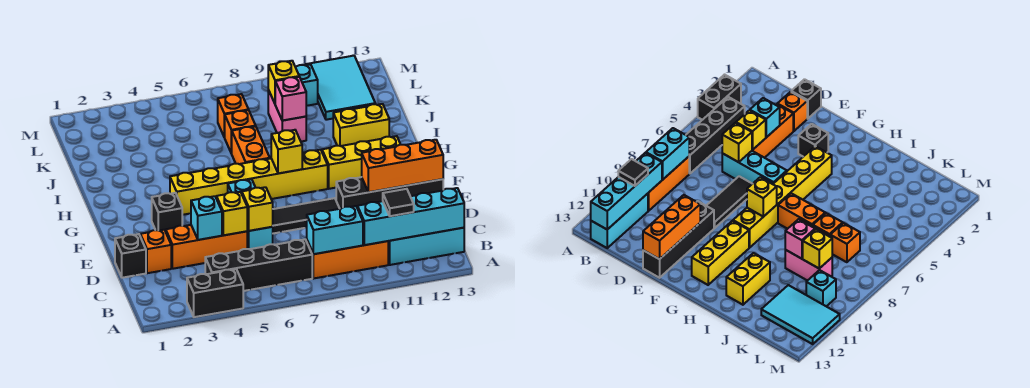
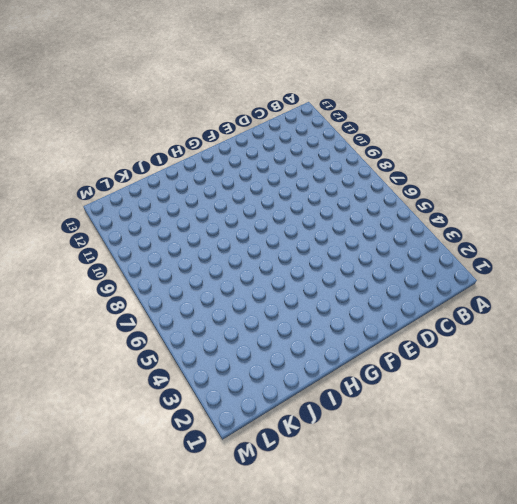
none -> black 1x2 brick [187,269,243,317]
none -> black 1x4 brick [205,239,312,291]
none -> orange 1x3 brick [307,241,388,278]
none -> cyan 1x3 brick [388,228,464,265]

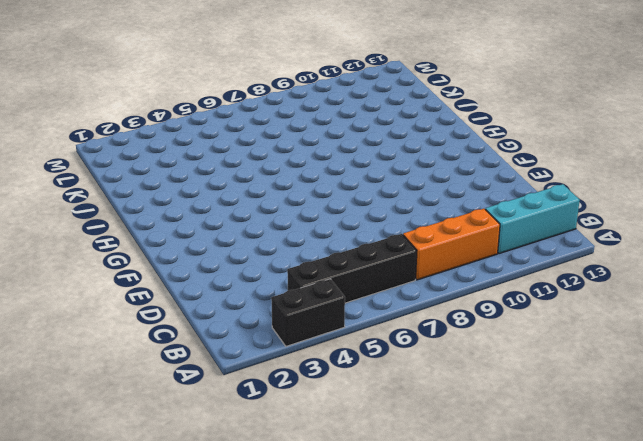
none -> black 1x1 brick [115,234,146,278]
none -> orange 1x1 brick [140,230,171,273]
none -> orange 1x3 brick [166,225,247,269]
none -> cyan 1x3 brick [228,179,273,249]

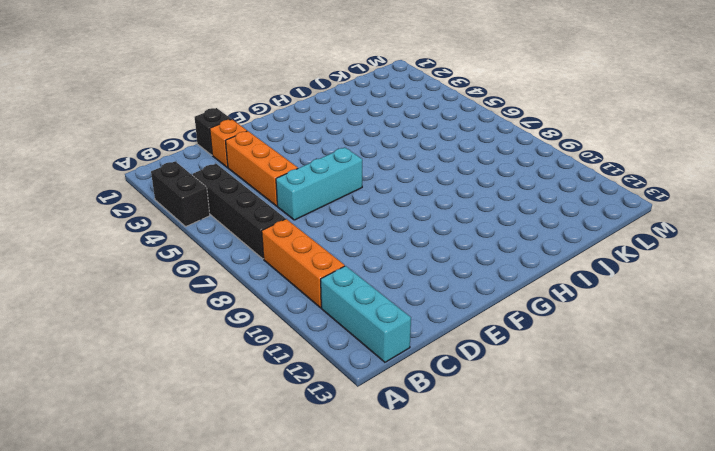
none -> black 1x3 tile [273,198,340,233]
none -> black 1x4 brick [336,177,443,209]
none -> black 1x1 brick [152,193,182,231]
none -> yellow 1x6 brick [170,150,328,215]

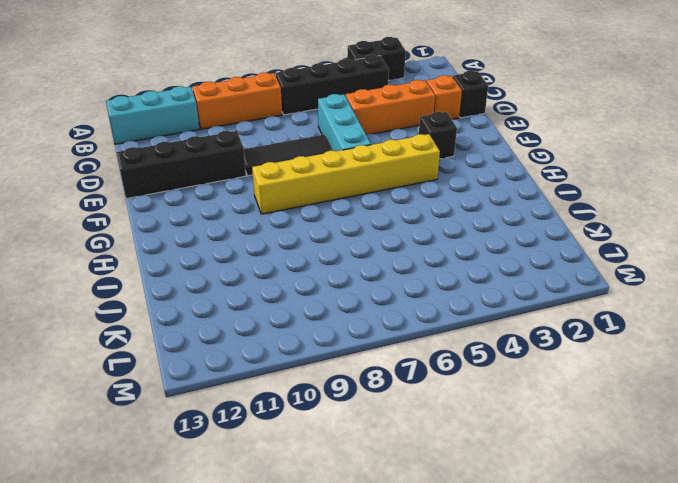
none -> yellow 1x3 brick [322,136,401,189]
none -> orange 1x2 brick [232,126,270,164]
none -> yellow 1x2 brick [333,104,389,146]
none -> orange 1x1 brick [224,110,255,154]

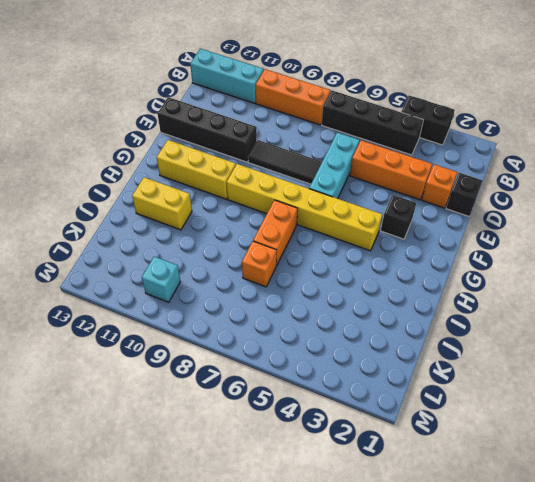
none -> pink 1x2 brick [268,90,306,142]
none -> orange 1x1 brick [218,94,249,137]
none -> cyan 2x3 tile [305,56,375,120]
none -> cyan 1x2 brick [307,206,363,254]

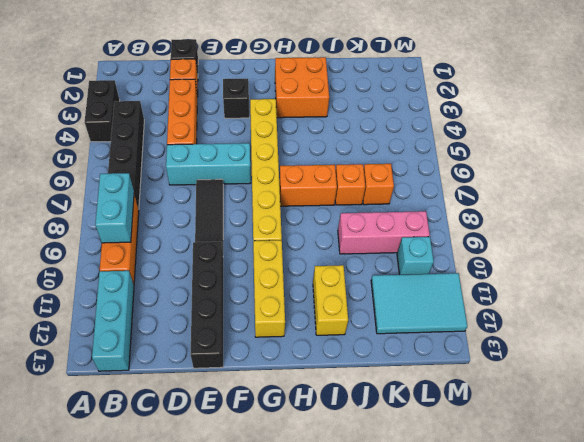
orange 2x2 brick [275,57,329,118] -> none
pink 1x3 brick [338,211,430,254] -> pink 1x2 brick [268,90,306,142]
none -> cyan 1x4 brick [357,188,464,245]
none -> cyan 1x1 brick [191,196,222,240]
none -> yellow 1x1 brick [216,192,247,235]
none -> yellow 1x1 brick [242,187,273,231]

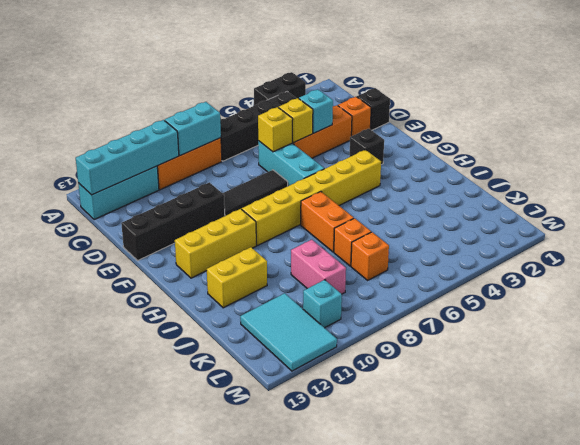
none -> orange 1x3 brick [362,140,443,192]
none -> yellow 1x1 brick [271,130,302,173]
none -> pink 1x1 brick [275,77,306,121]
none -> yellow 1x1 brick [268,61,299,103]

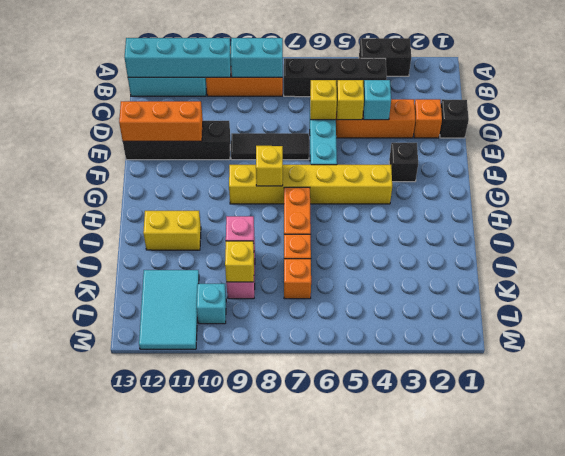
none -> yellow 1x3 brick [322,136,401,189]
none -> black 1x1 tile [383,189,414,216]

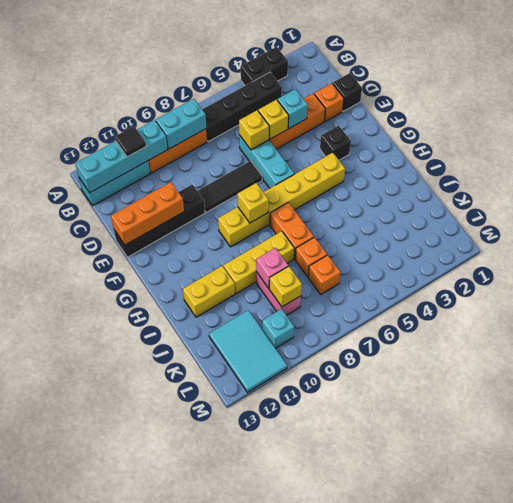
yellow 1x3 brick [223,231,294,294] -> yellow 1x3 brick moved to [322,136,401,189]

